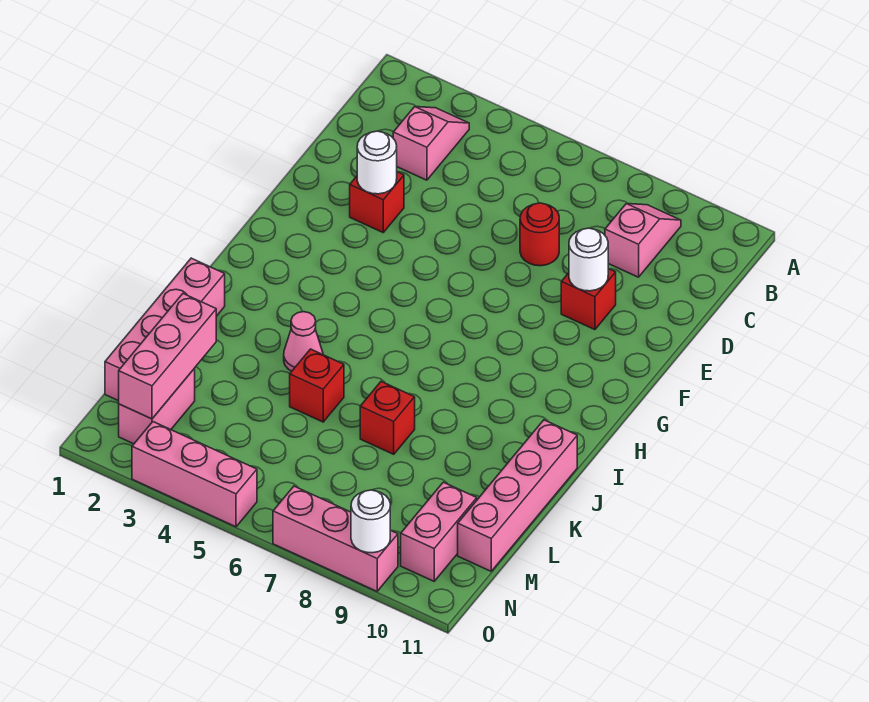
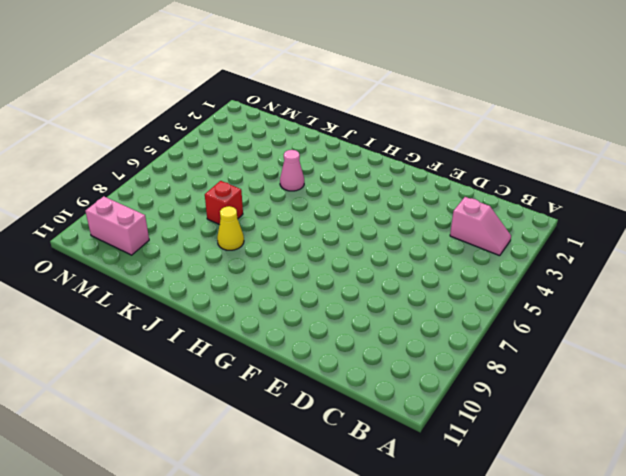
yellow 1x1 cone [217,206,244,250] -> none
none -> pink 1x2 slope [605,204,681,277]
none -> red 1x1 round brick [520,203,559,266]
none -> red 1x1 brick [350,172,404,232]

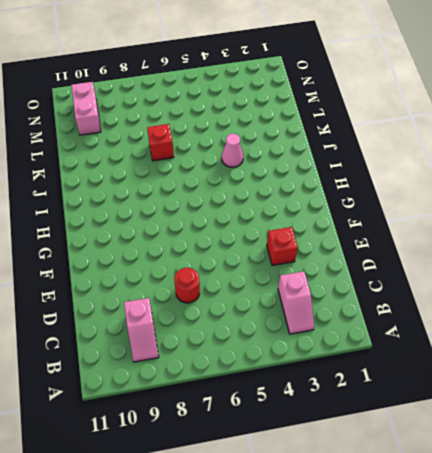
none -> red 1x1 brick [561,269,616,330]
none -> pink 1x4 brick [105,258,225,401]
none -> pink 1x4 brick [458,420,577,571]

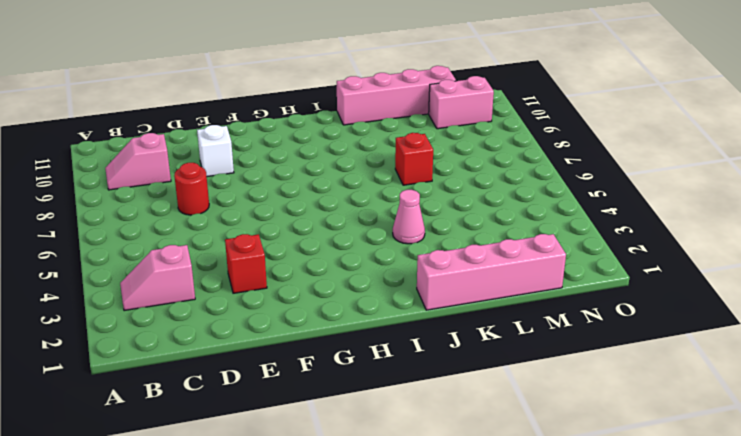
white 1x1 brick [197,125,234,177] -> red 1x1 brick [561,269,616,330]
none -> red 1x1 brick [290,349,344,422]
none -> pink 1x2 brick [119,369,195,444]
none -> pink 1x3 brick [132,422,257,527]

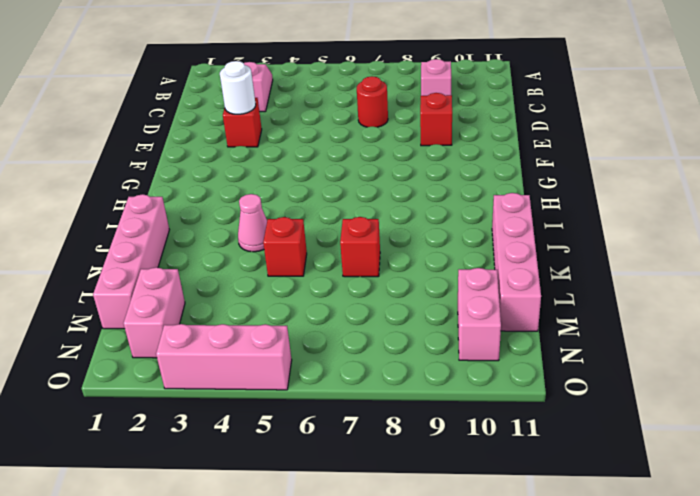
none -> pink 1x3 brick [273,486,398,591]
none -> white 1x1 round brick [569,228,608,291]
none -> pink 1x3 brick [119,294,216,419]

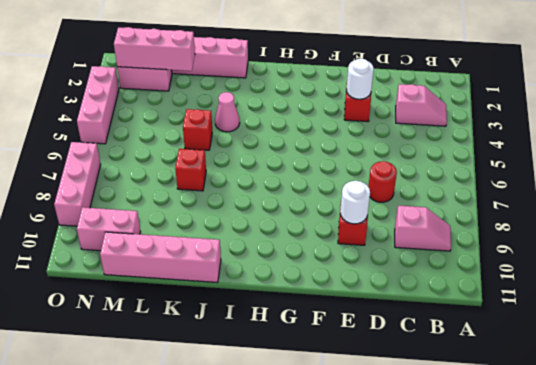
none -> white 1x1 round brick [351,490,390,553]

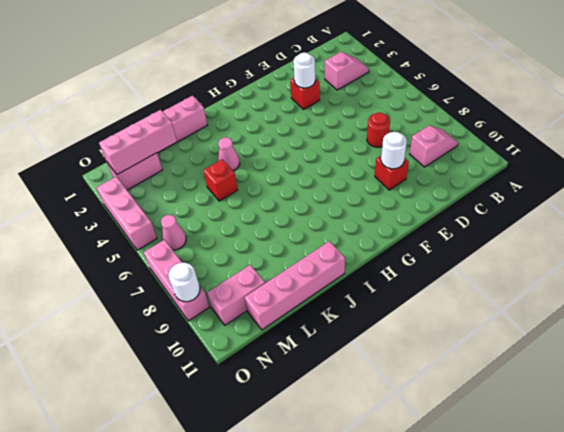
pink 1x1 cone [161,215,186,250] -> none
none -> red 1x1 brick [360,382,415,454]

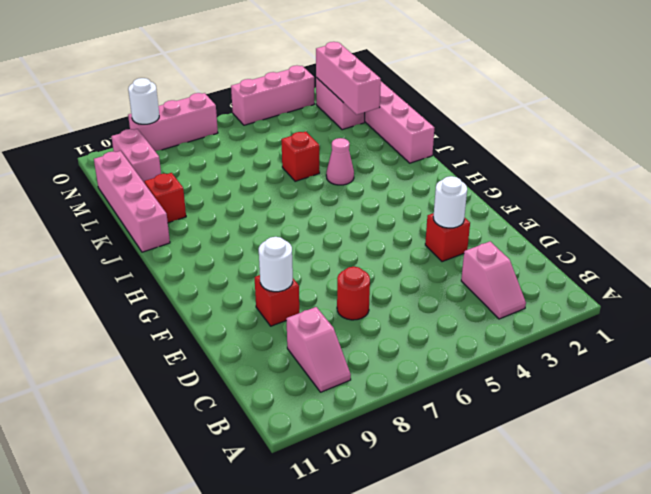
red 1x1 brick [145,173,186,223] -> red 1x1 brick moved to [360,382,415,454]

